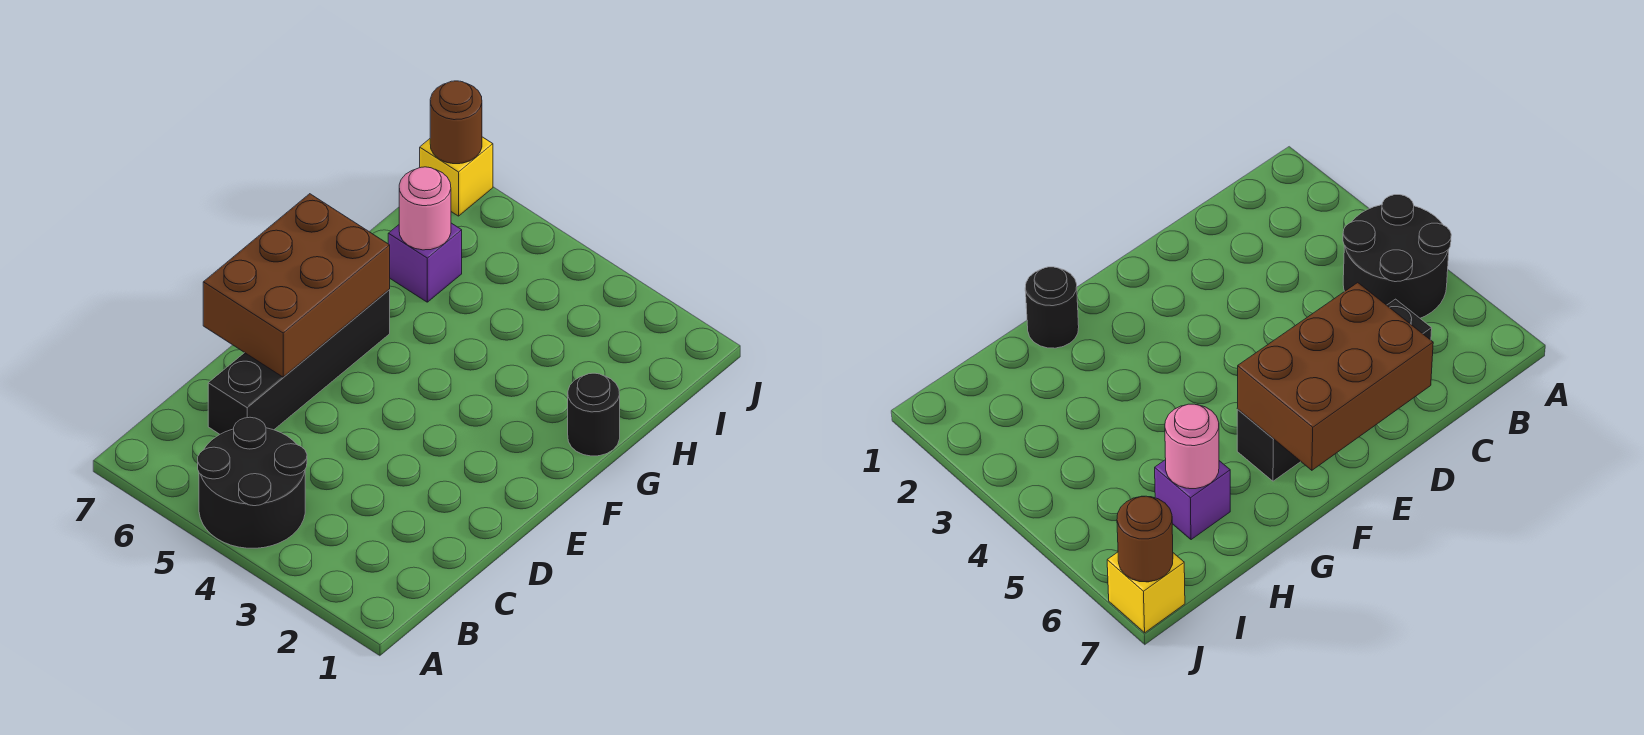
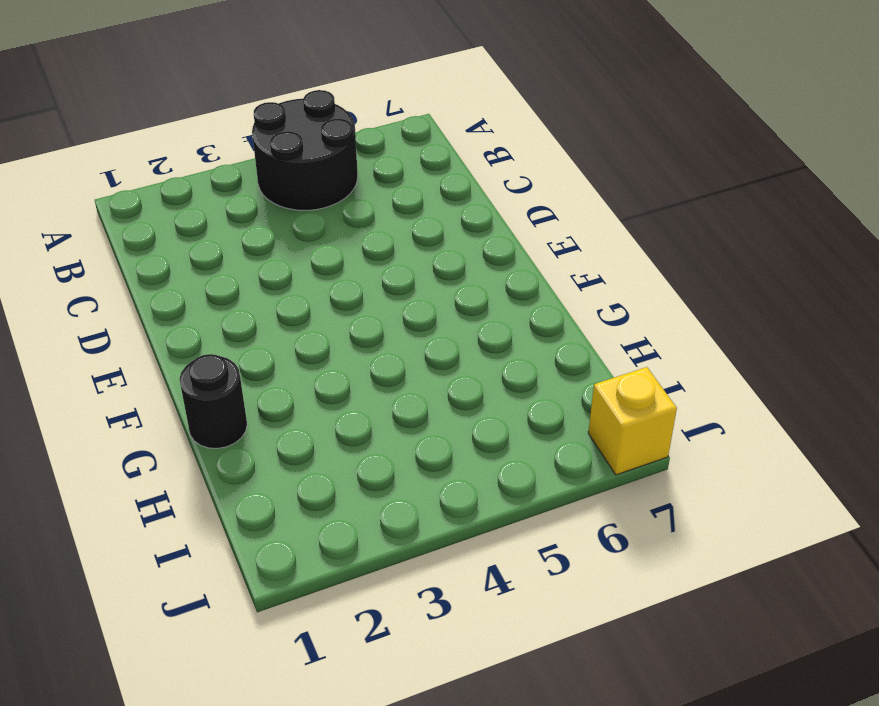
none -> black 1x4 brick [208,290,390,434]
none -> purple 1x1 brick [388,223,462,302]

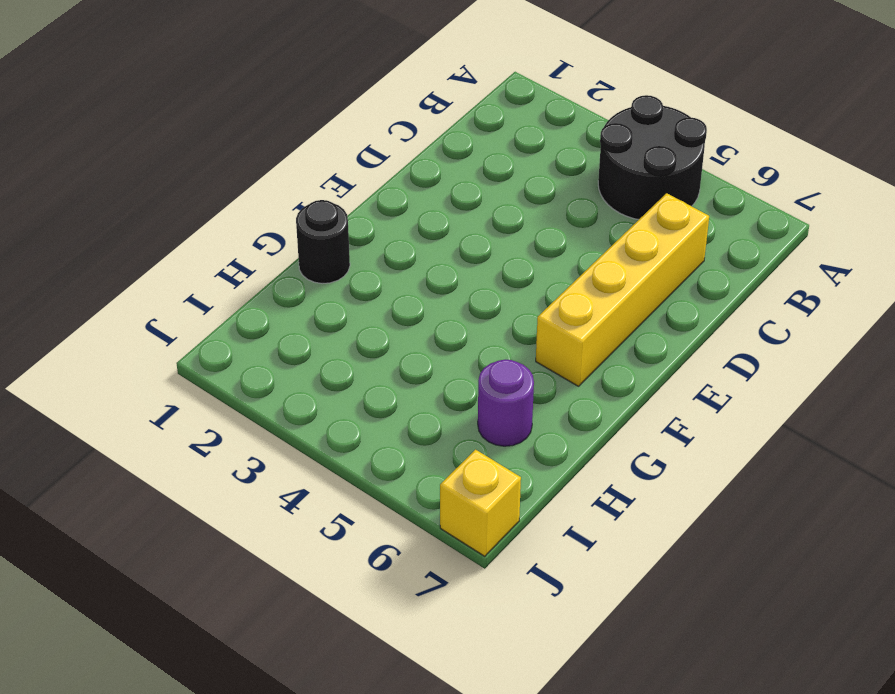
yellow 1x4 brick [536,193,709,386] -> black 1x4 brick [208,290,390,434]
purple 1x1 round brick [478,359,534,446] -> purple 1x1 brick [388,223,462,302]
none -> brown 2x3 brick [203,194,390,377]
none -> pink 1x1 round brick [399,167,451,250]

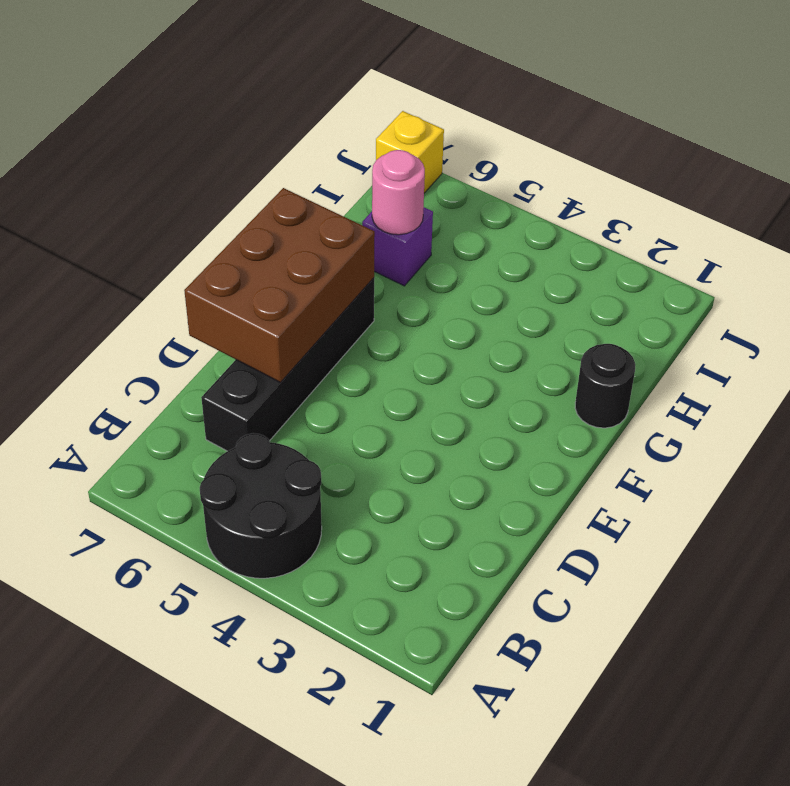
none -> brown 1x1 round brick [430,81,482,164]

